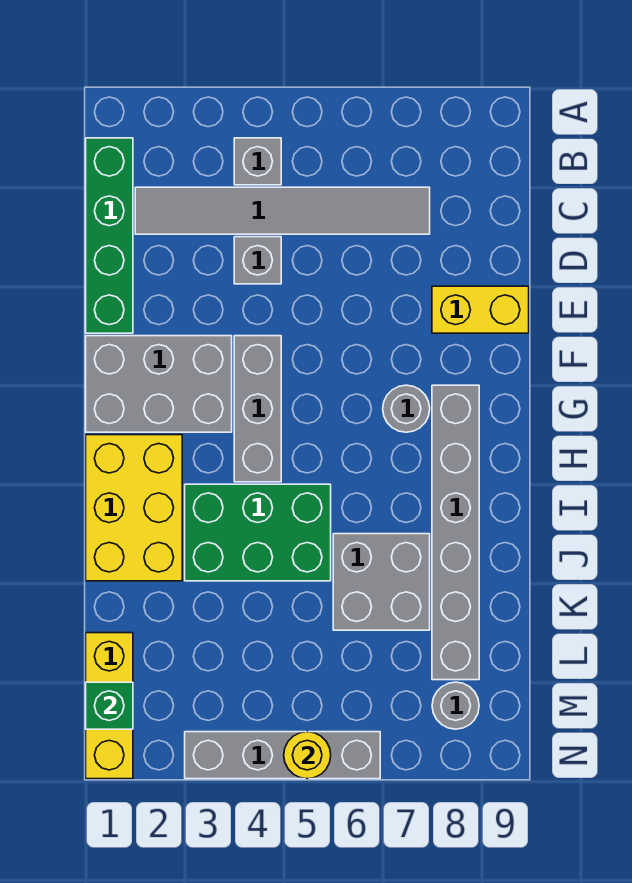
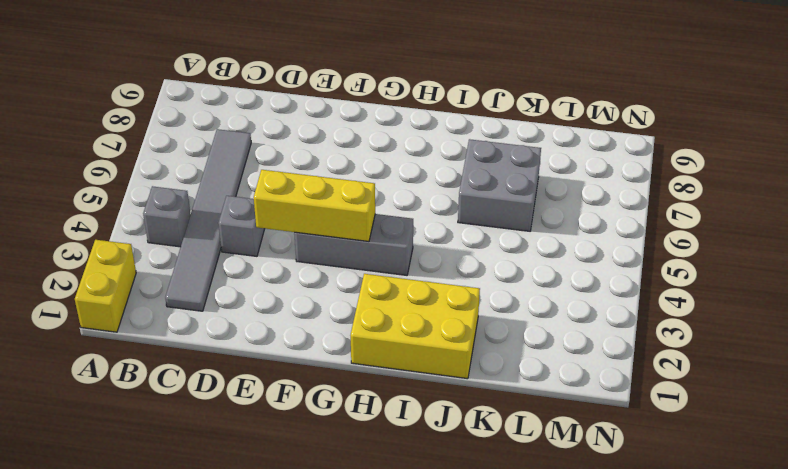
yellow 1x2 brick [75,240,136,332] -> yellow 1x2 brick moved to [432,286,529,333]
yellow 1x3 brick [254,170,375,242] -> yellow 1x3 brick moved to [86,633,133,779]
none -> green 1x4 brick [86,138,133,333]
none -> grey 2x3 brick [86,336,232,432]
none -> grey 1x1 round brick [383,385,430,432]

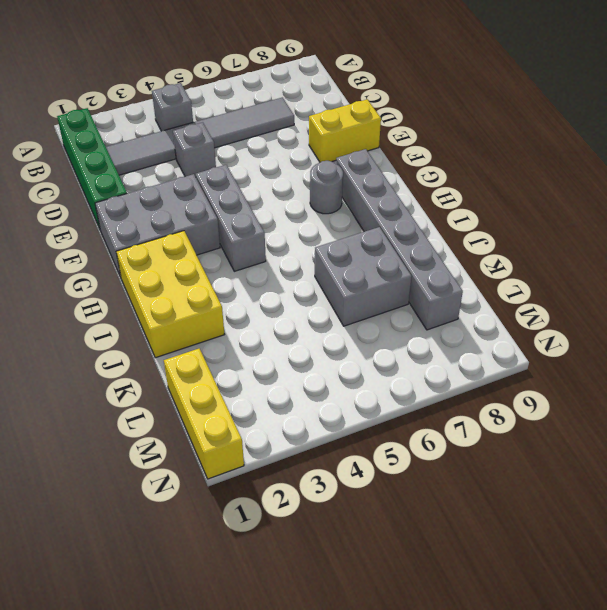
none -> green 2x3 brick [185,484,331,581]
none -> grey 1x1 round brick [432,682,479,729]
none -> grey 1x4 brick [185,732,380,779]

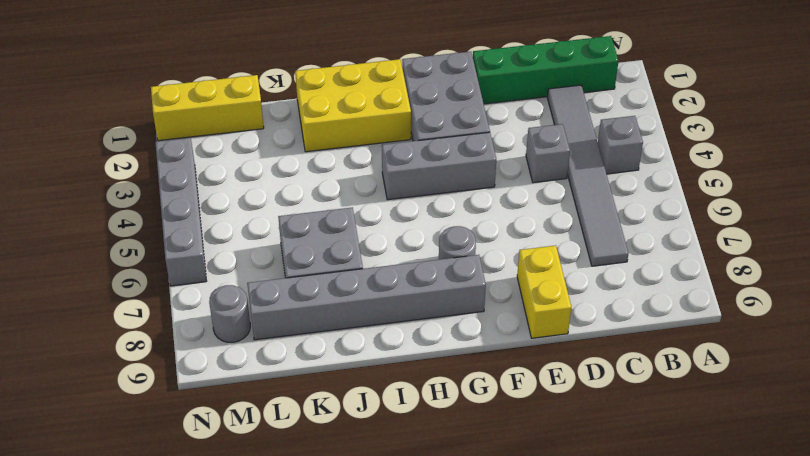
none -> green 2x3 brick [185,484,331,581]
none -> green 1x1 brick [86,682,133,729]
none -> yellow 1x1 round brick [284,732,331,779]

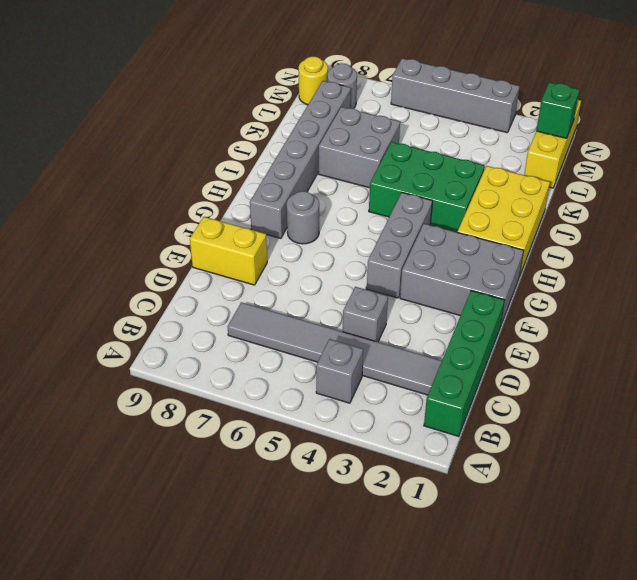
yellow 1x1 round brick [299,57,328,105] -> yellow 1x1 round brick moved to [284,732,331,779]

